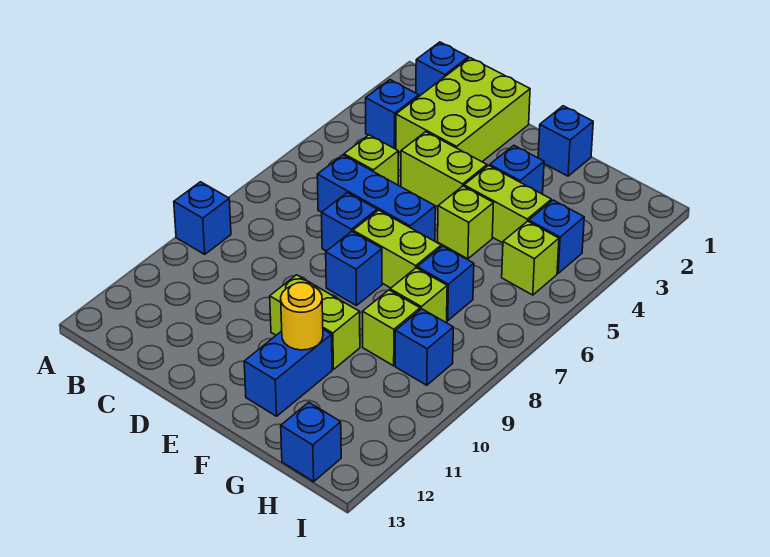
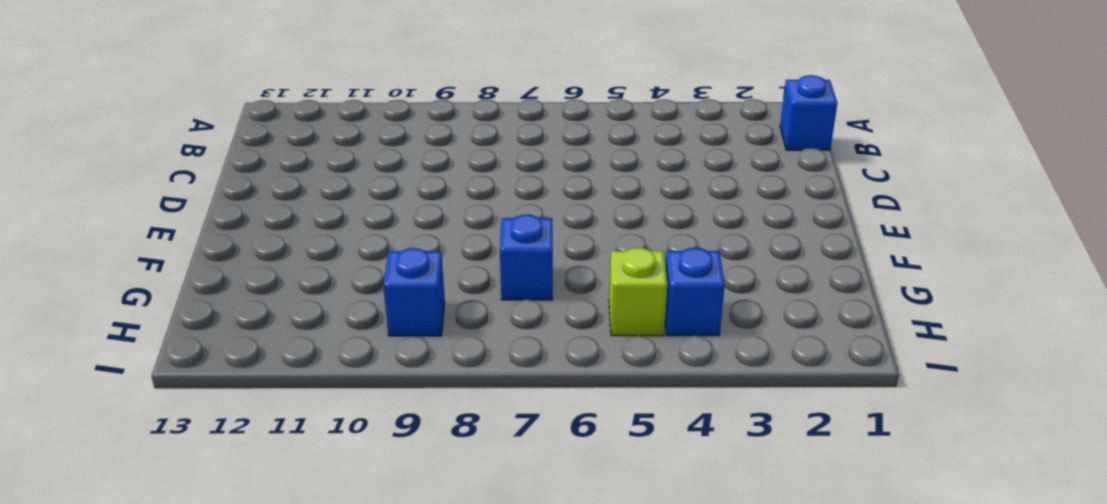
none -> blue 1x1 brick [174,182,231,254]
none -> blue 1x1 brick [366,80,419,149]
none -> lime 2x3 brick [396,58,530,162]

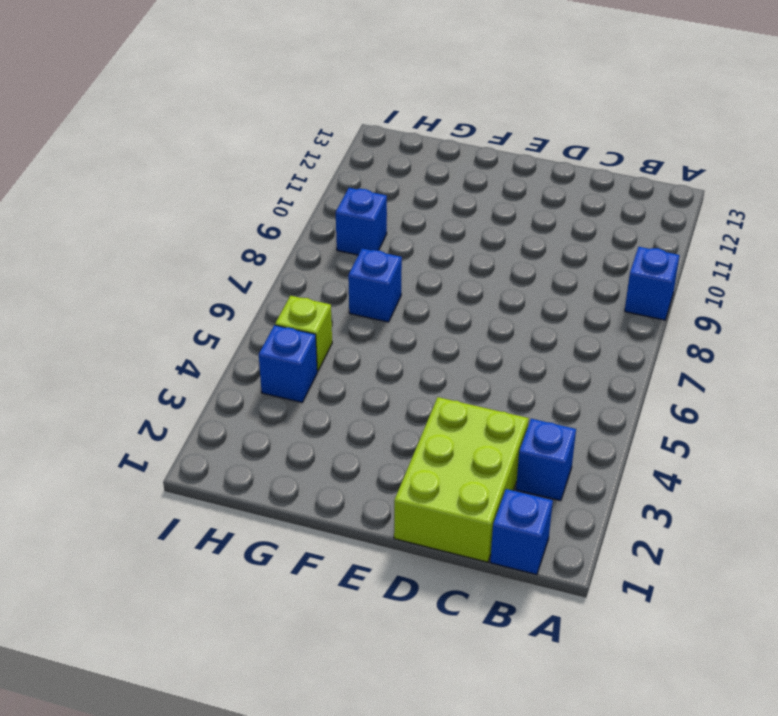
none -> lime 1x1 brick [344,135,398,185]
none -> blue 1x3 brick [317,155,435,241]
none -> lime 1x2 brick [401,132,487,207]

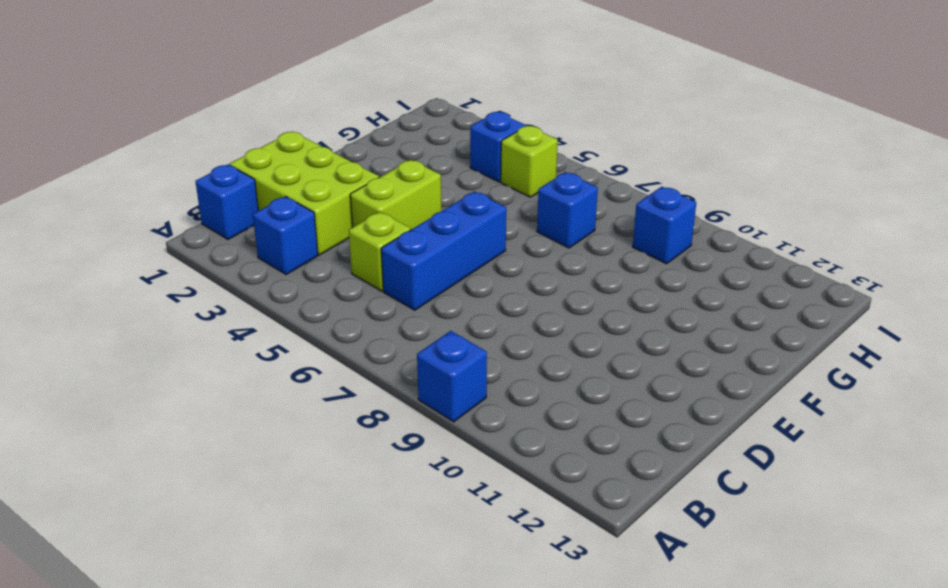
none -> blue 1x1 brick [321,193,377,251]
none -> lime 1x2 brick [353,210,441,288]
none -> blue 1x1 brick [326,231,382,305]

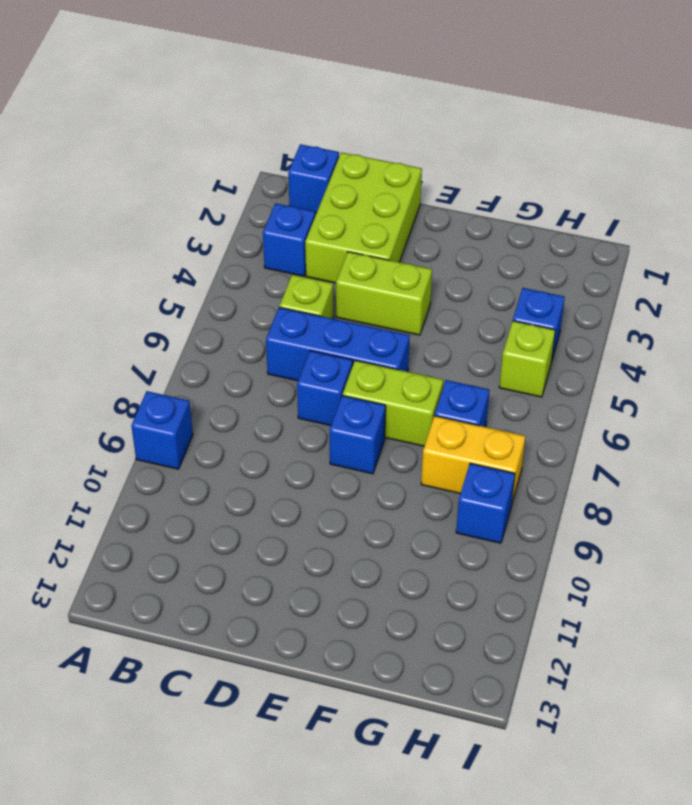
yellow 1x2 brick [421,416,526,503] -> lime 1x1 brick [390,268,447,322]
none -> lime 1x2 brick [270,275,360,369]
none -> blue 1x1 brick [538,106,593,176]
none -> blue 1x1 brick [490,145,544,194]

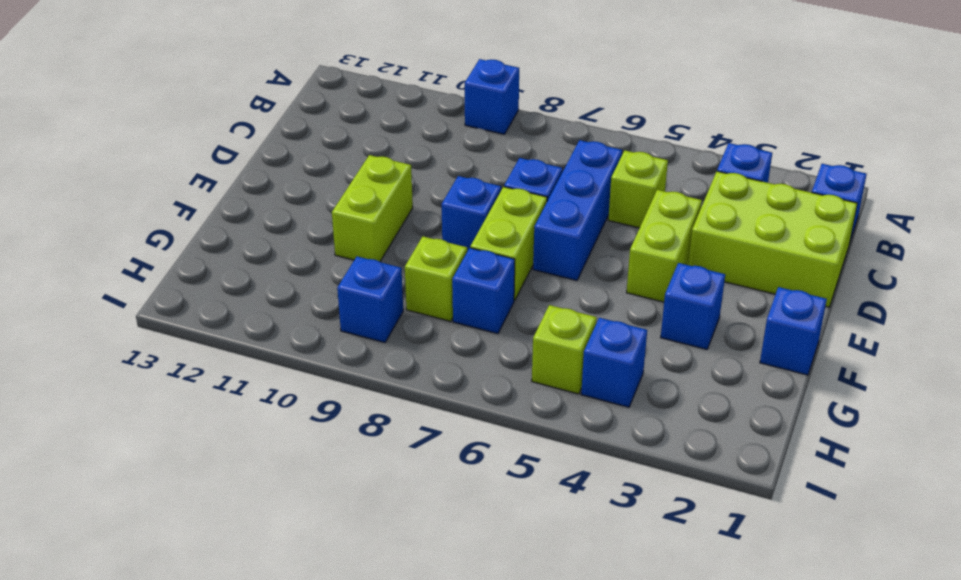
none -> lime 1x2 brick [464,166,551,243]
none -> lime 1x1 brick [438,186,493,259]
none -> blue 1x2 brick [244,329,332,416]

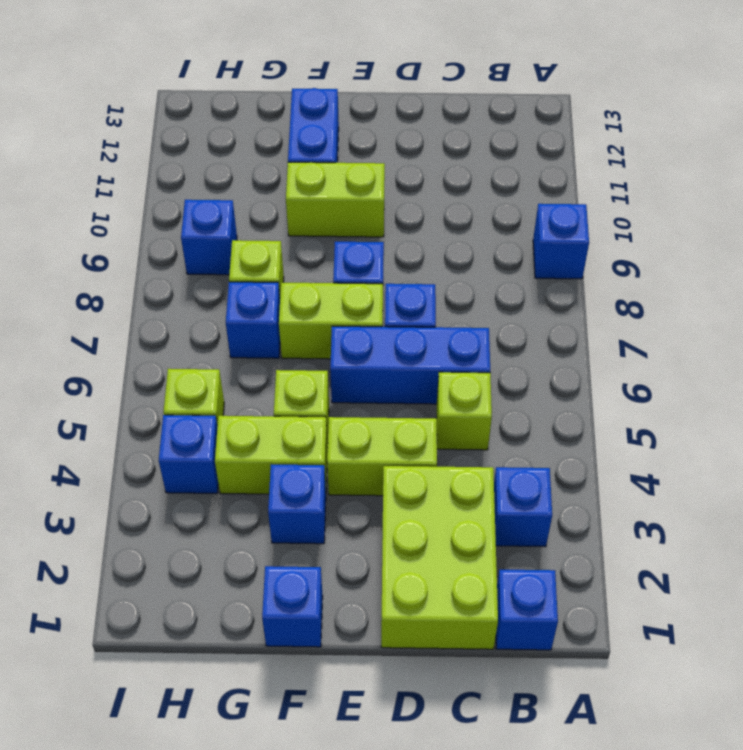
none -> lime 1x1 brick [363,290,420,366]
none -> blue 1x1 brick [281,402,341,482]
none -> yellow 1x1 round brick [281,282,323,350]

